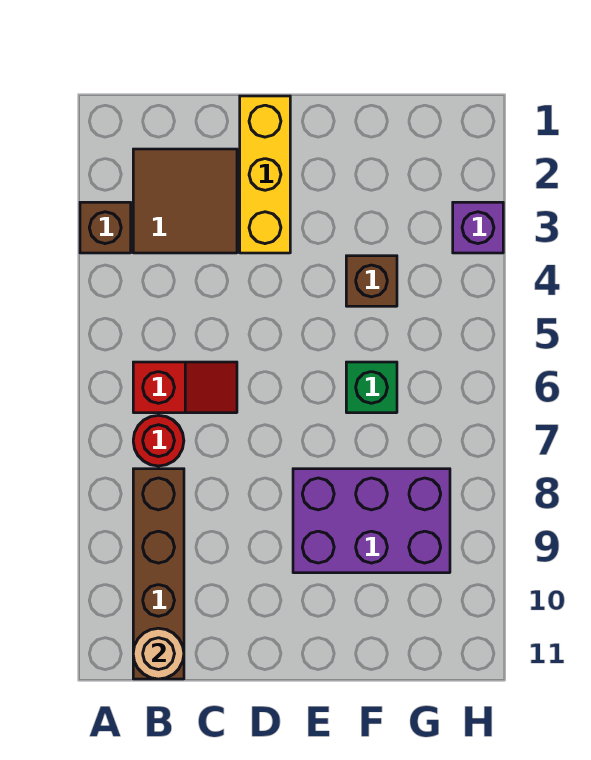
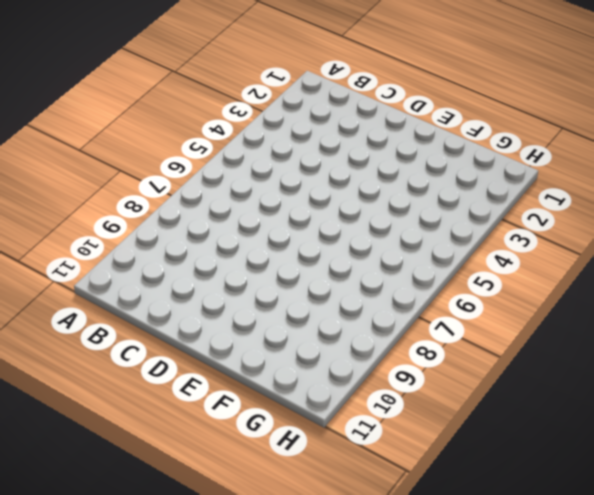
none -> brown 1x1 brick [80,202,131,253]
none -> brown 2x2 tile [133,149,237,253]

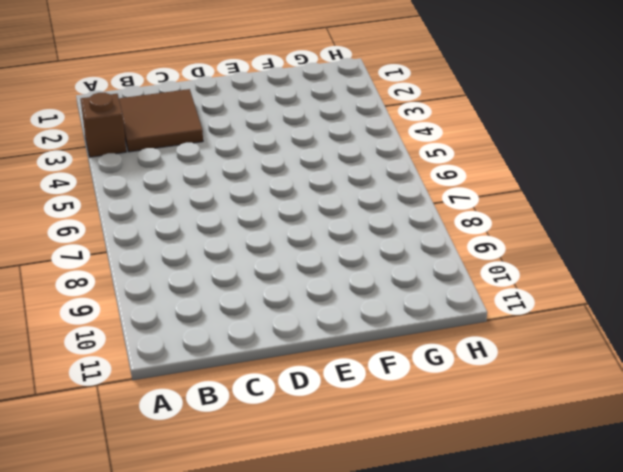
none -> red 1x2 slope [133,362,237,413]
none -> red 1x1 round brick [133,415,184,466]

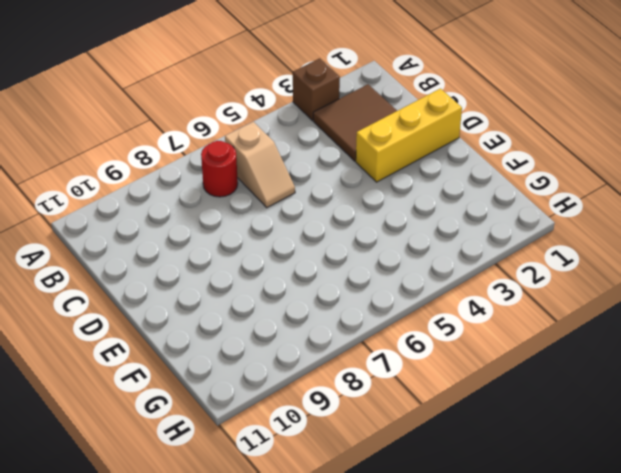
tan 1x2 slope [225,122,295,208] -> red 1x2 slope [133,362,237,413]
none -> brown 1x4 brick [133,469,184,679]
none -> purple 2x3 brick [293,469,450,573]

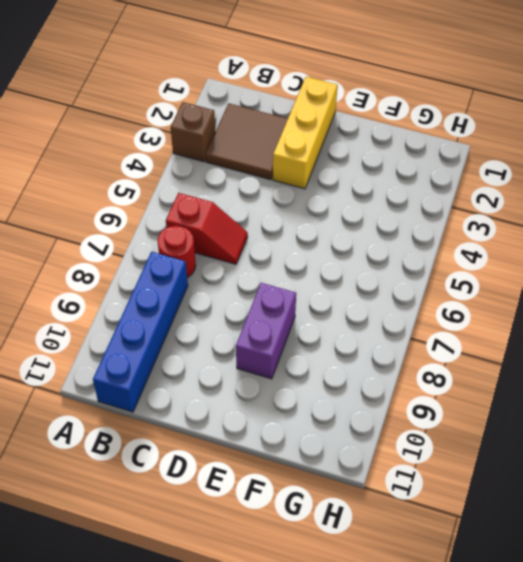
blue 1x4 brick [93,252,188,412] -> brown 1x4 brick [133,469,184,679]
purple 1x2 brick [236,283,296,379] -> purple 2x3 brick [293,469,450,573]
none -> brown 1x1 brick [346,256,397,306]
none -> green 1x1 brick [346,362,397,413]

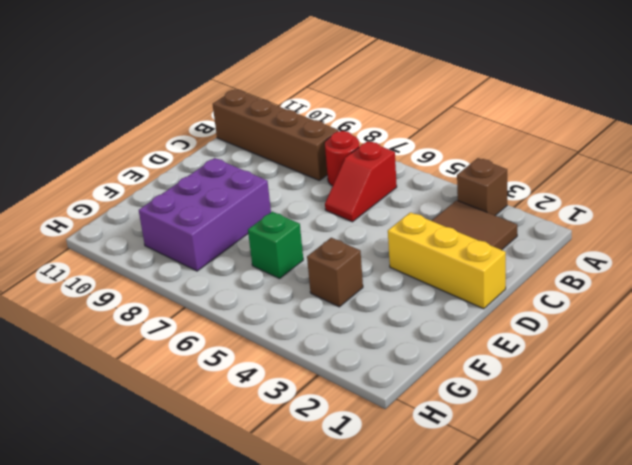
none -> purple 1x1 brick [453,202,503,253]
none -> tan 1x1 round brick [133,628,184,679]

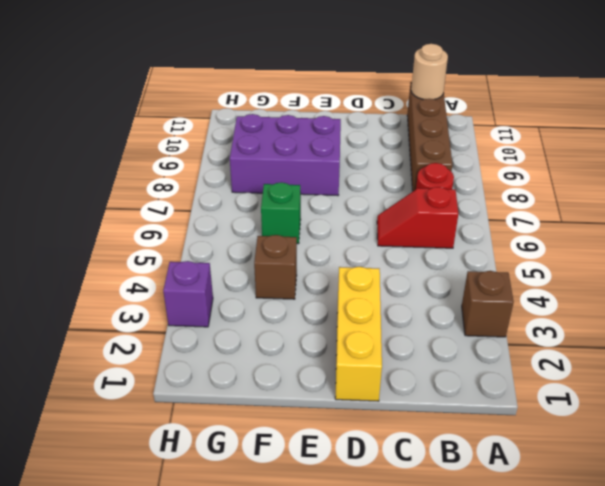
none -> brown 2x2 tile [133,149,237,253]

